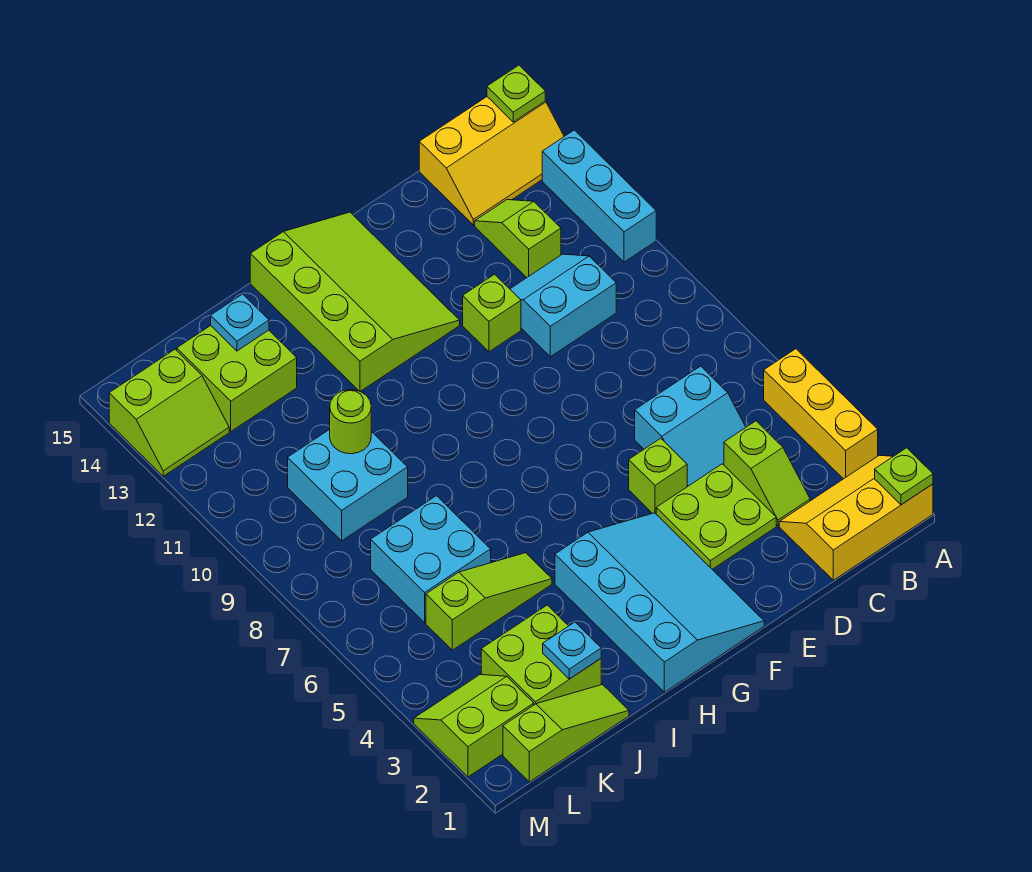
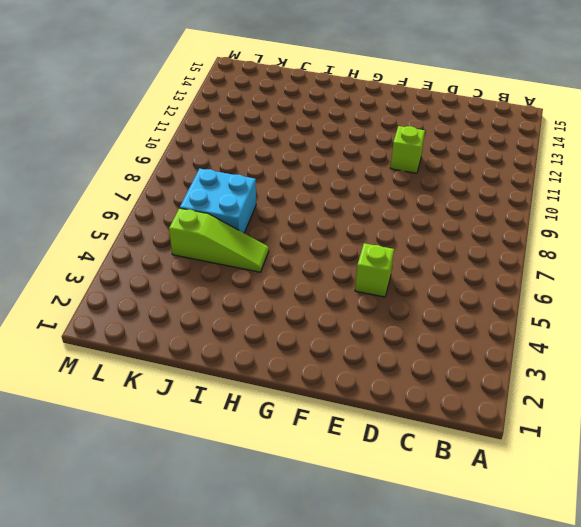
none -> yellow 2x3 slope [779,455,933,580]
none -> yellow 1x3 brick [764,349,878,479]
none -> cyan 1x3 brick [542,130,656,262]

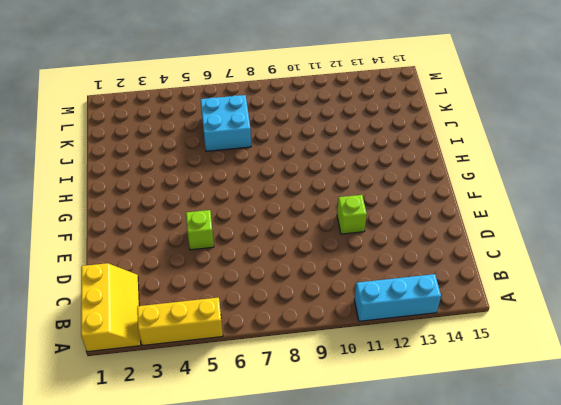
none -> yellow 2x3 slope [419,97,564,225]
none -> lime 1x2 slope [724,421,810,526]
none -> cyan 2x2 slope [635,366,746,487]

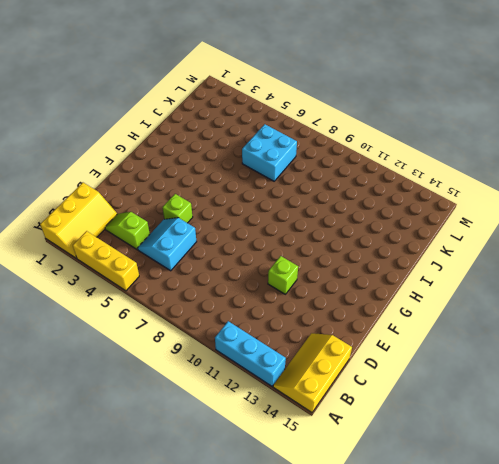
none -> cyan 2x2 slope [510,254,616,357]
none -> lime 1x2 slope [475,200,561,278]
none -> lime 2x2 plate [656,464,776,569]

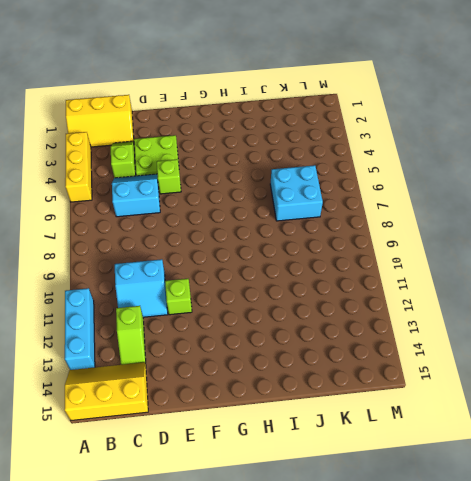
none -> cyan 3x4 slope [555,513,764,692]
none -> lime 3x4 slope [250,212,460,392]
none -> lime 1x3 slope [426,553,552,650]

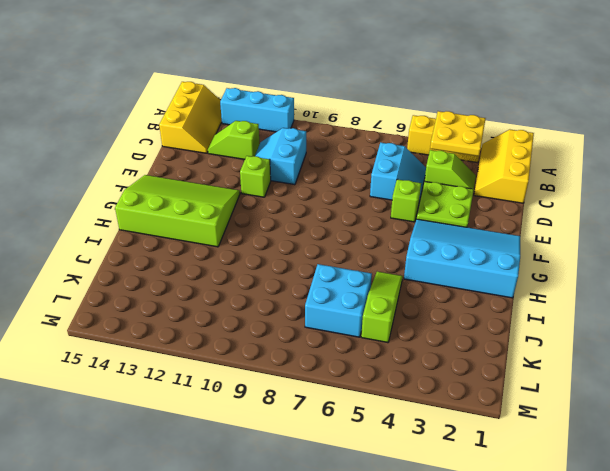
yellow 2x2 plate [430,111,486,156] -> none
none -> lime 1x3 slope [503,685,629,782]
none -> lime 2x2 brick [481,605,601,705]
none -> cyan 2x2 brick [288,429,408,541]

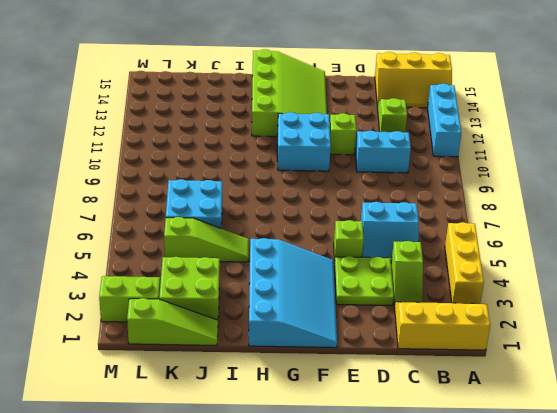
cyan 2x2 brick [277,112,331,171] -> cyan 2x2 brick moved to [288,429,408,541]
none -> lime 2x2 brick [177,326,297,431]
none -> lime 2x2 slope [109,349,229,476]
none -> lime 1x1 plate [875,448,933,505]

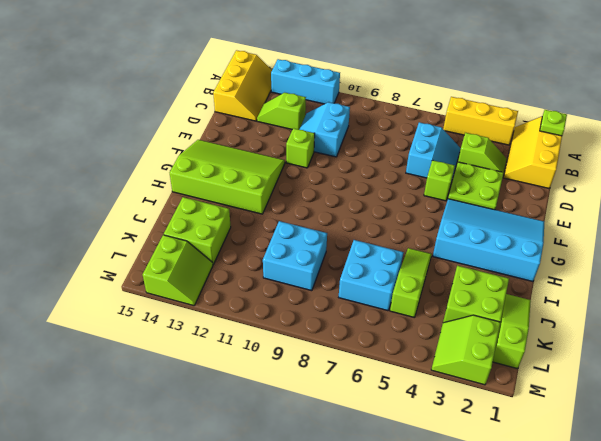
none -> lime 1x1 plate [487,65,545,122]
none -> cyan 1x1 plate [543,622,601,679]
none -> lime 1x1 round brick [330,390,371,454]

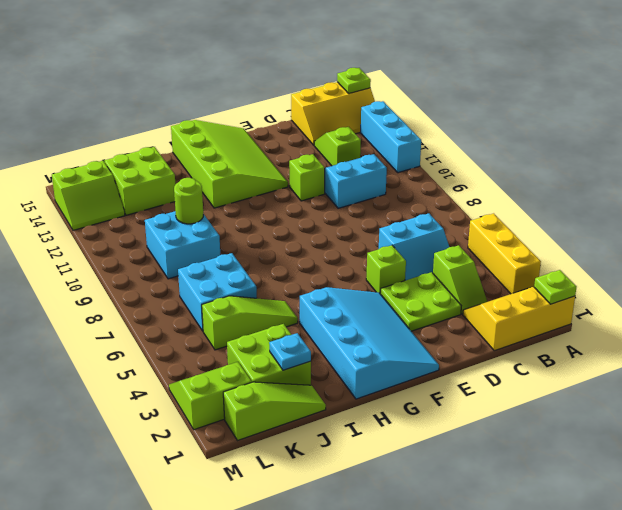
none -> cyan 1x1 plate [211,294,269,351]

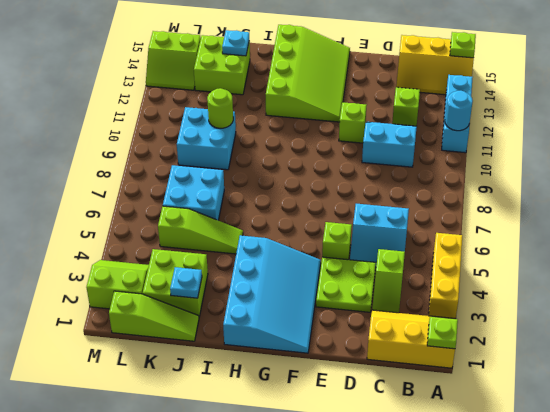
cyan 1x1 round brick [445,91,473,131] -> none

